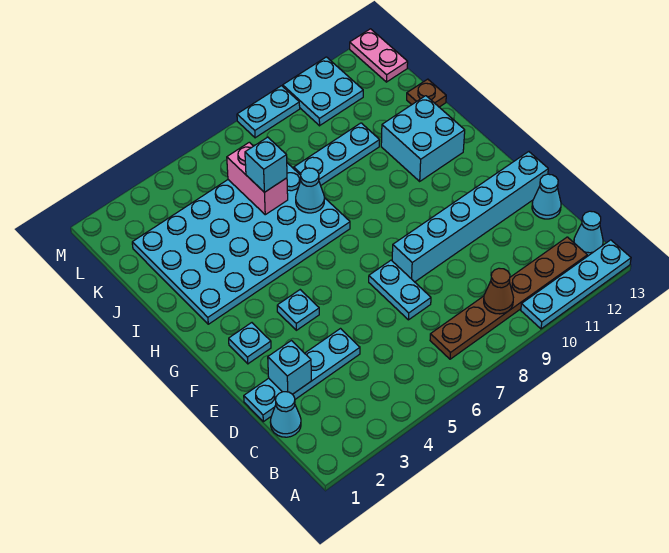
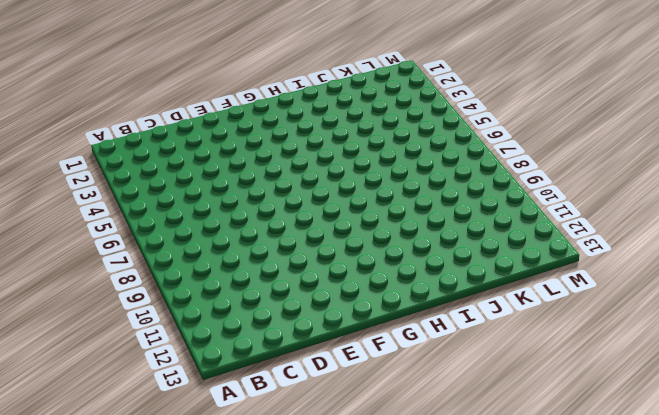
none -> cyan 1x4 plate [521,240,631,329]
none -> brown 1x6 plate [430,237,587,359]
none -> cyan 1x1 cone [574,211,603,256]

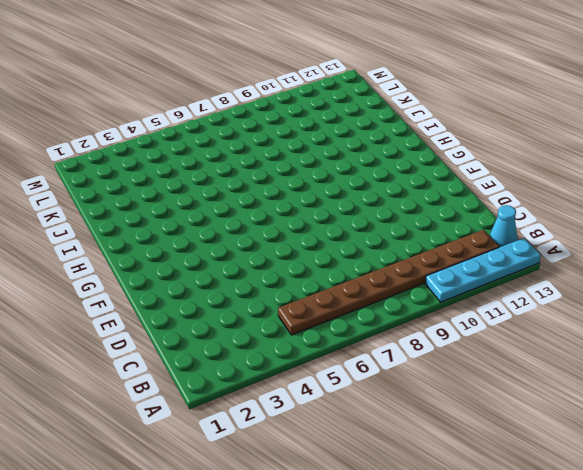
brown 1x8 plate [278,230,499,335] -> brown 1x6 plate [430,237,587,359]
none -> cyan 1x1 cone [270,392,301,437]
none -> cyan 1x4 plate [244,329,360,422]
none -> cyan 1x2 plate [369,260,431,320]

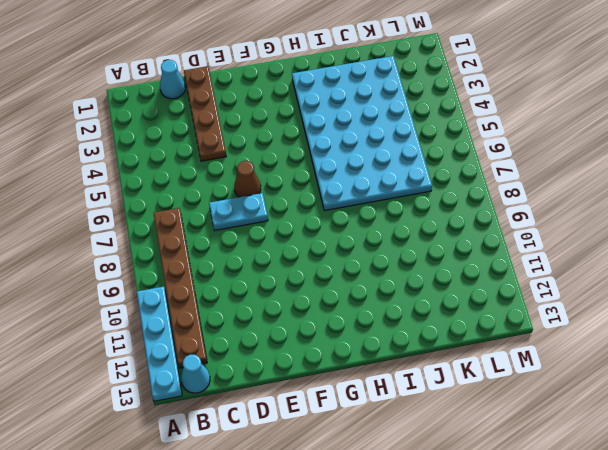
brown 1x4 plate [184,66,226,161] -> cyan 1x4 plate [244,329,360,422]
brown 1x1 cone [234,161,261,197] -> brown 1x1 cone moved to [484,268,513,314]
none -> cyan 1x1 cone [532,174,561,219]
none -> cyan 1x6 brick [392,152,548,282]
none -> cyan 1x1 plate [229,323,271,364]

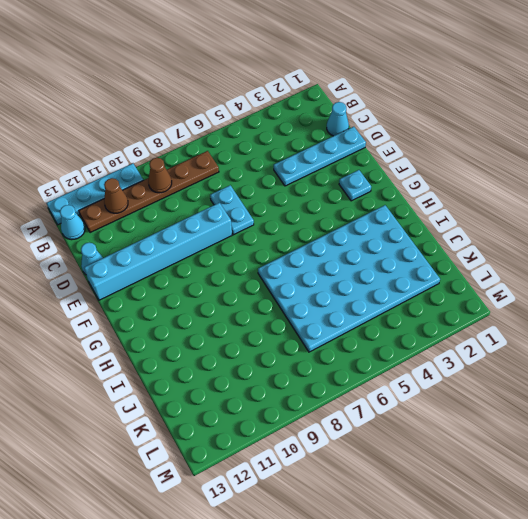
brown 1x1 cone [104,178,128,213] -> none
none -> cyan 1x1 plate [277,290,319,330]
none -> cyan 2x2 brick [381,96,465,181]
none -> cyan 1x3 plate [294,123,380,185]

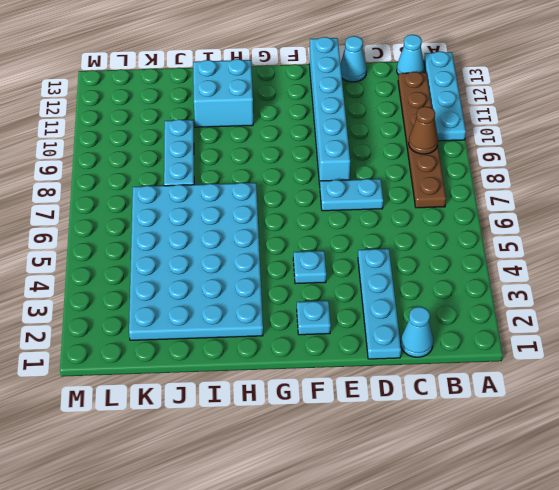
none -> brown 1x1 plate [407,79,446,107]
none -> cyan 2x2 plate [283,57,363,126]
none -> pink 1x2 plate [350,29,408,82]

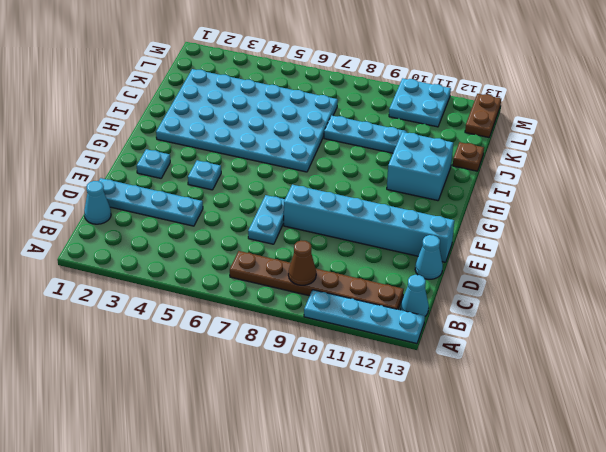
brown 1x2 plate [465,94,501,137] -> pink 1x2 plate [350,29,408,82]
none -> cyan 1x2 plate [237,86,300,138]
none -> cyan 1x1 brick [268,341,311,394]
none -> cyan 1x1 cone [296,168,324,213]

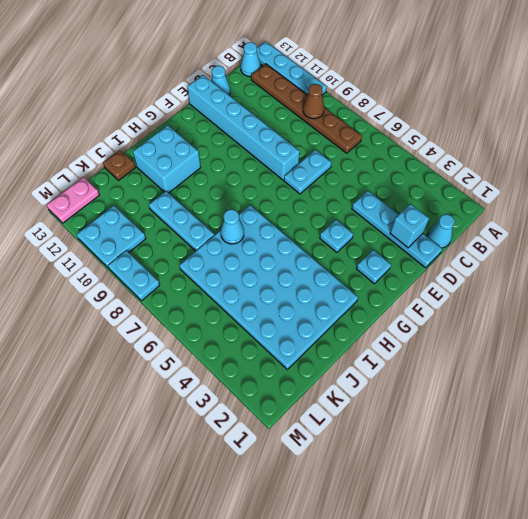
none -> pink 1x2 brick [227,142,288,215]
none -> cyan 1x1 brick [245,137,287,192]

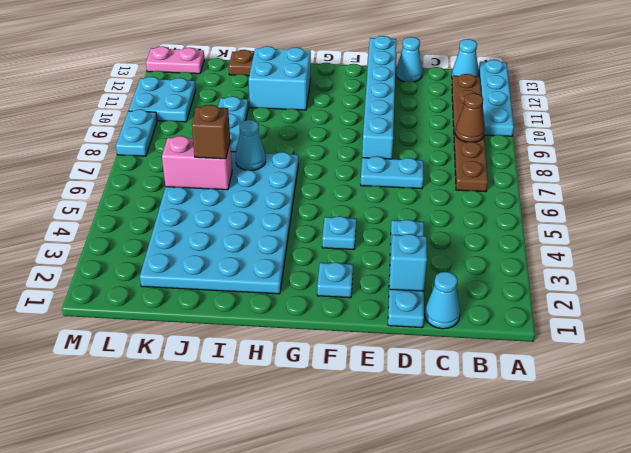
brown 1x1 brick [192,105,230,159] -> cyan 1x1 brick [245,137,287,192]

